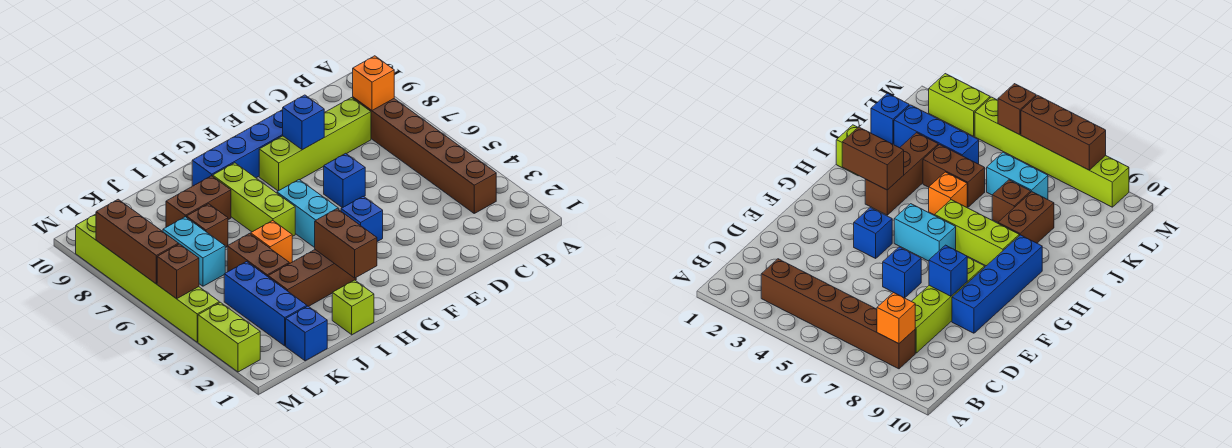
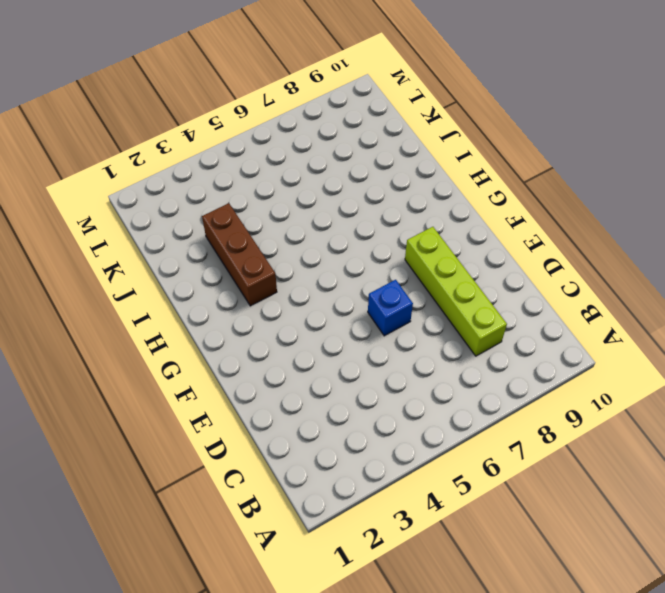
none -> brown 1x6 brick [353,97,496,213]
none -> blue 1x4 brick [192,110,283,186]
none -> blue 1x1 brick [341,196,383,242]

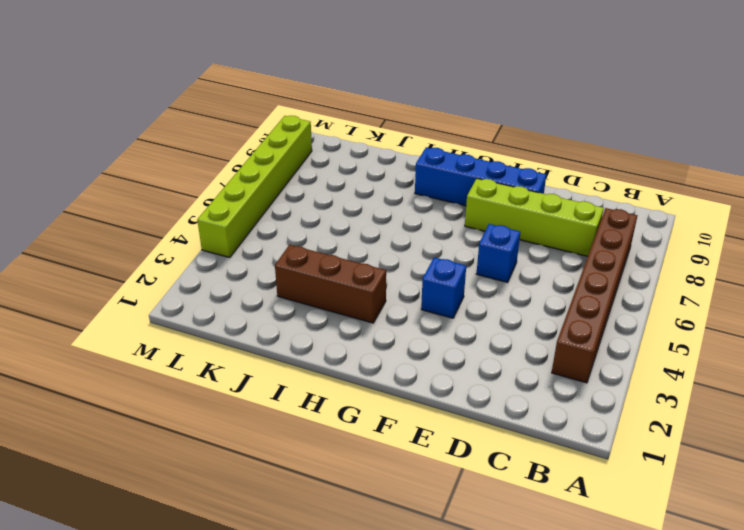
none -> cyan 1x2 brick [277,180,339,248]
none -> lime 1x3 brick [213,163,295,236]
none -> lime 1x1 brick [332,280,374,335]

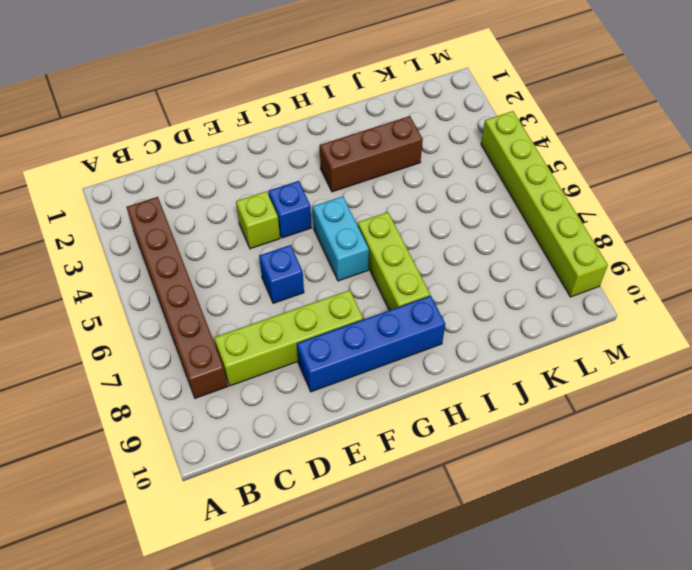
lime 1x1 brick [236,191,280,249] -> lime 1x1 brick moved to [332,280,374,335]
none -> orange 1x1 brick [251,221,292,264]
none -> brown 1x2 brick [166,176,231,227]
none -> brown 1x2 brick [227,234,289,277]

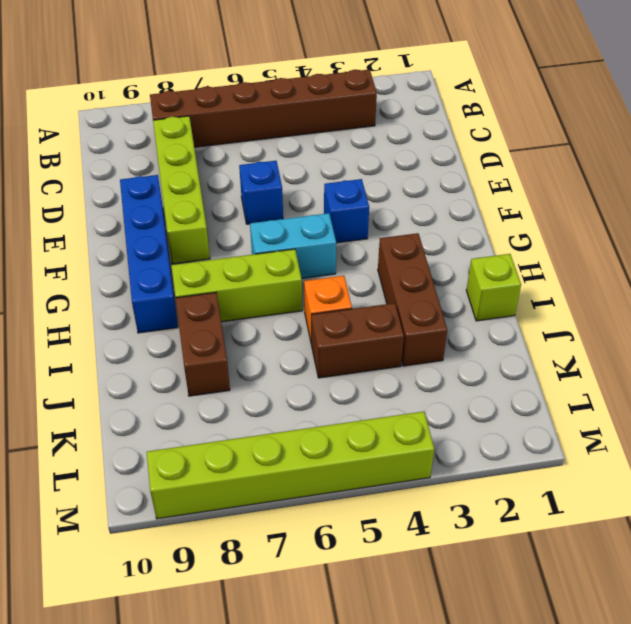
none -> brown 1x1 brick [186,204,228,248]
none -> blue 1x1 brick [286,306,327,361]
none -> blue 1x3 brick [224,262,307,346]

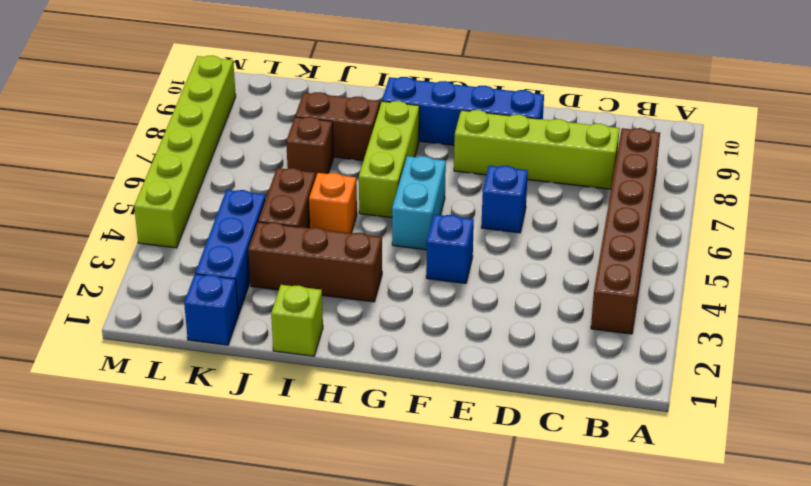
none -> cyan 1x2 brick [163,217,225,286]
none -> lime 1x2 brick [198,302,260,372]
none -> orange 1x1 brick [353,56,394,110]

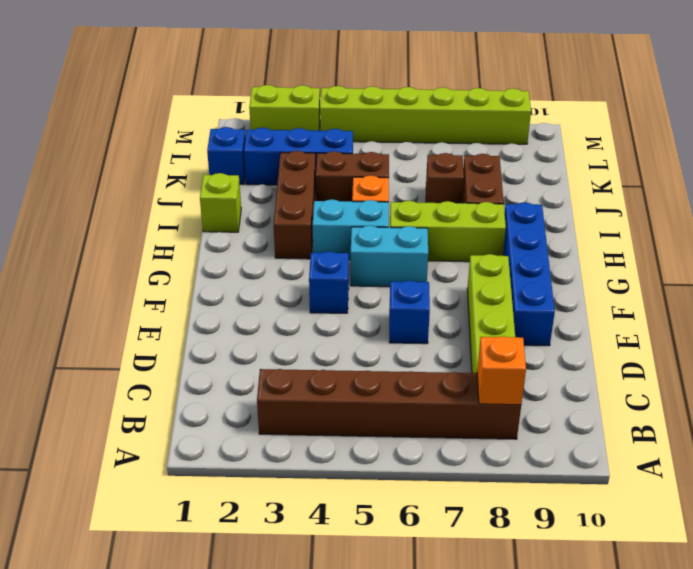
cyan 1x2 brick [313,199,389,260] -> cyan 1x2 brick moved to [163,217,225,286]
none -> blue 1x1 brick [283,95,324,150]
none -> brown 1x2 brick [315,209,377,278]
none -> brown 1x1 brick [157,244,199,299]

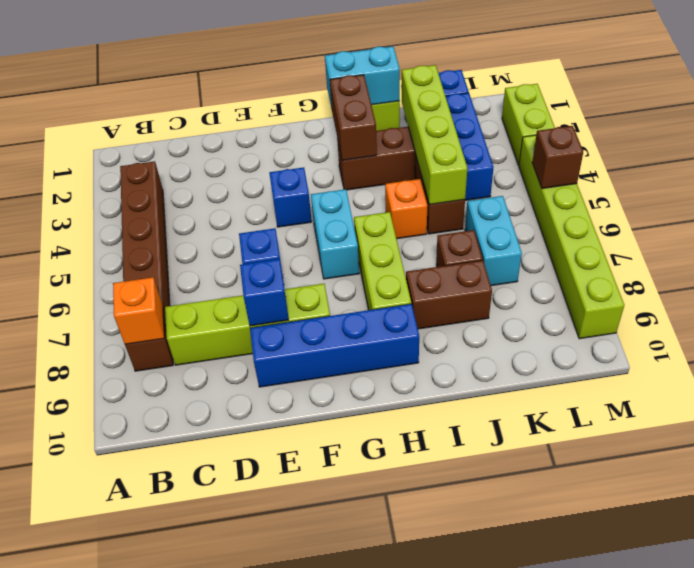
cyan 1x2 brick [325,46,400,108] -> none
lime 1x4 brick [402,65,468,205] -> none
none -> brown 1x3 brick [96,199,179,284]

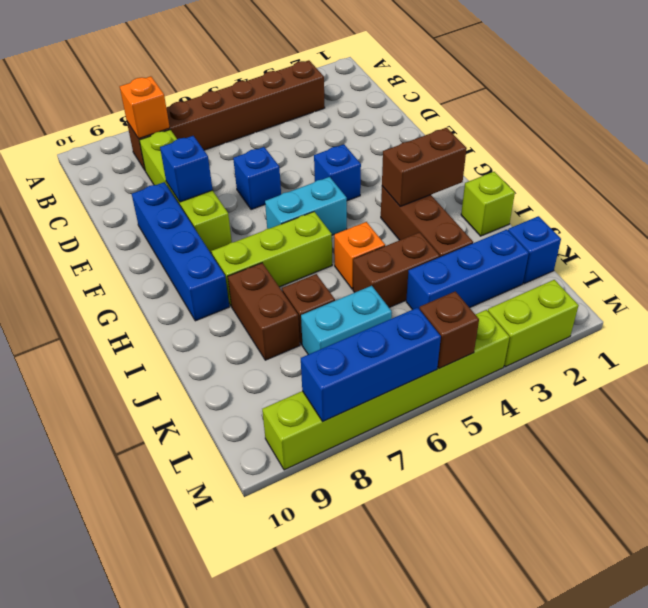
blue 1x3 brick [301,308,441,422] -> brown 1x3 brick [96,199,179,284]

